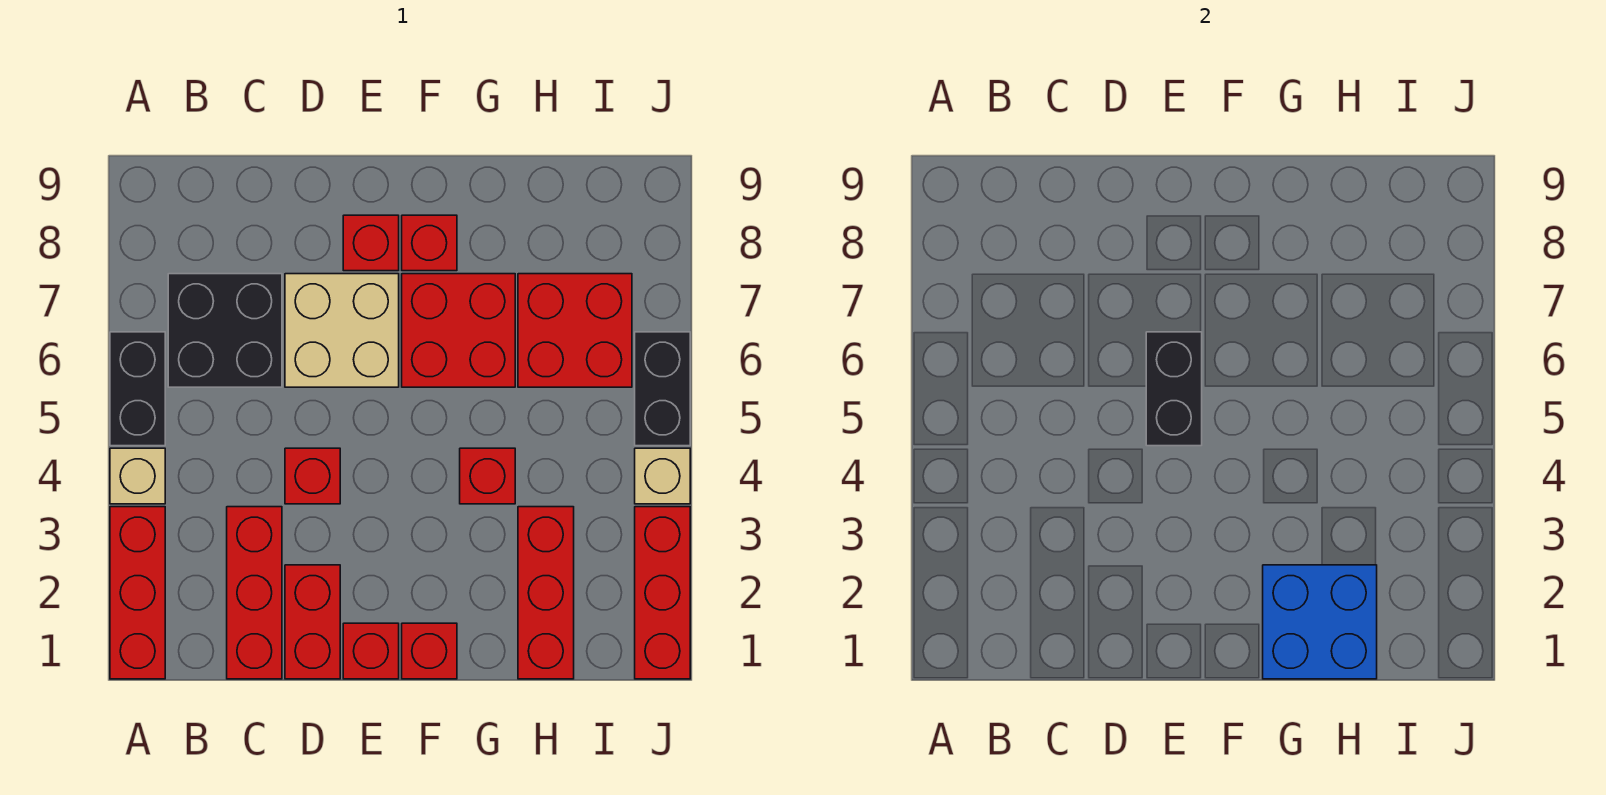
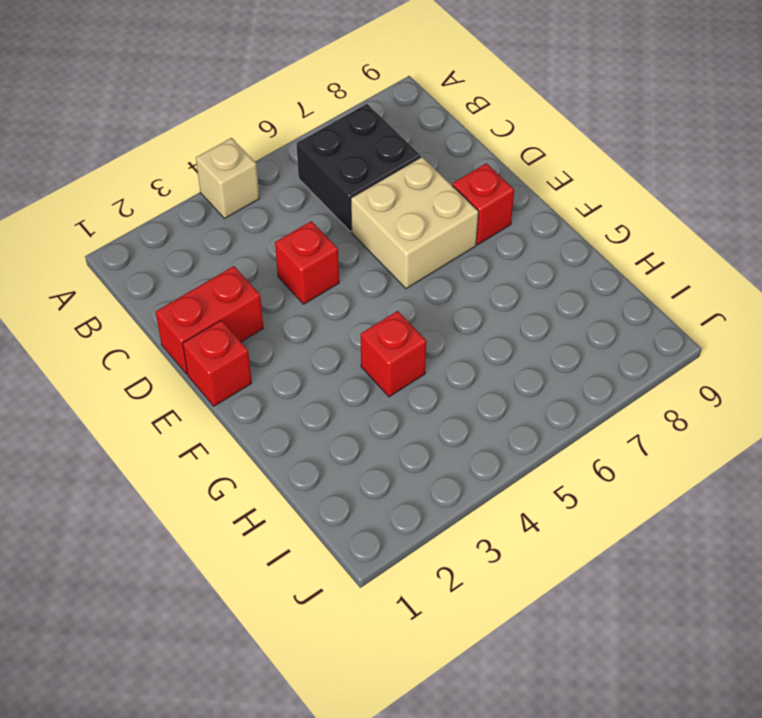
none -> red 1x3 brick [110,507,165,679]
none -> black 1x2 brick [110,332,165,446]
none -> red 1x3 brick [227,507,282,679]

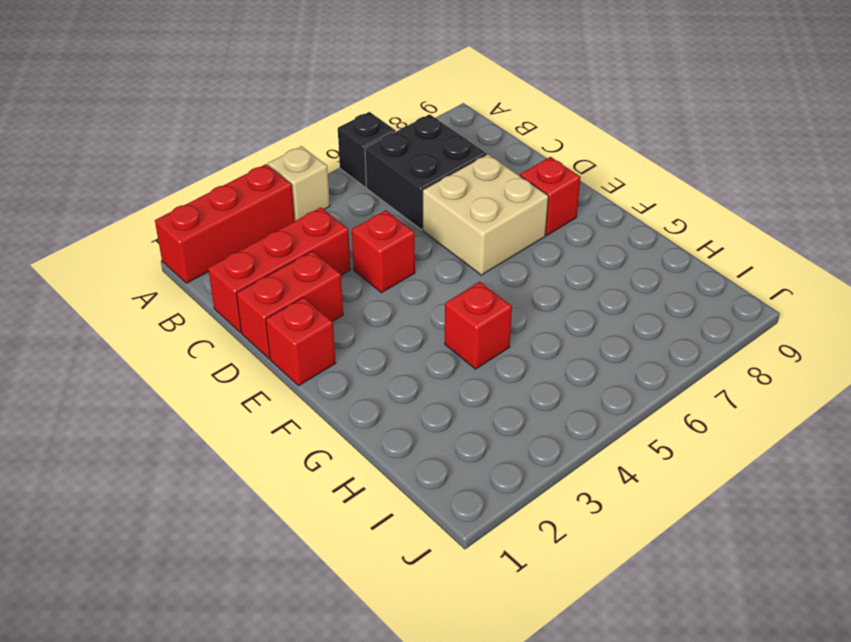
black 1x1 brick [338,112,396,187] -> black 1x2 brick [110,332,165,446]
none -> red 1x1 brick [402,623,457,679]
none -> red 2x2 brick [402,274,515,387]
none -> red 1x1 brick [402,215,457,271]

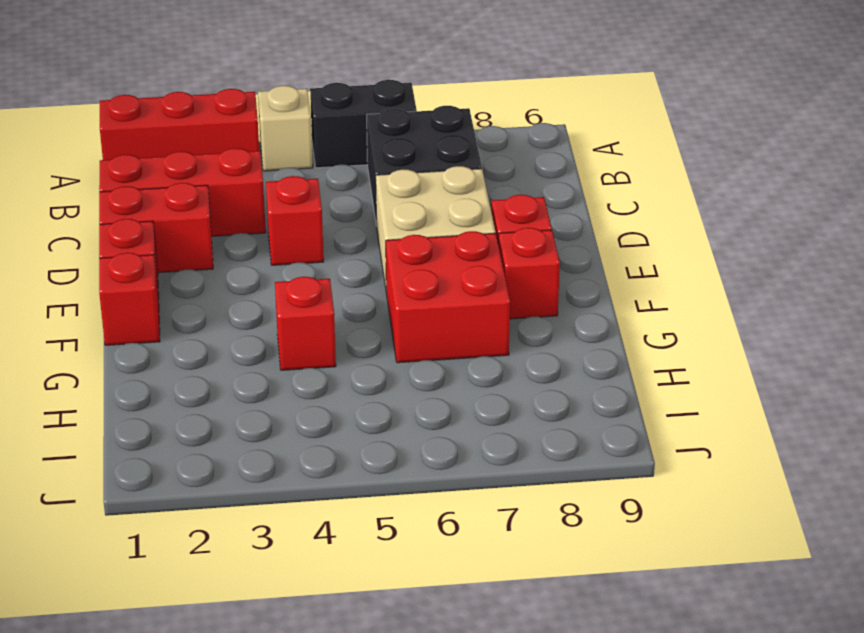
none -> red 1x3 brick [518,507,574,679]
none -> red 2x2 brick [518,274,632,387]
none -> red 1x3 brick [635,507,690,679]

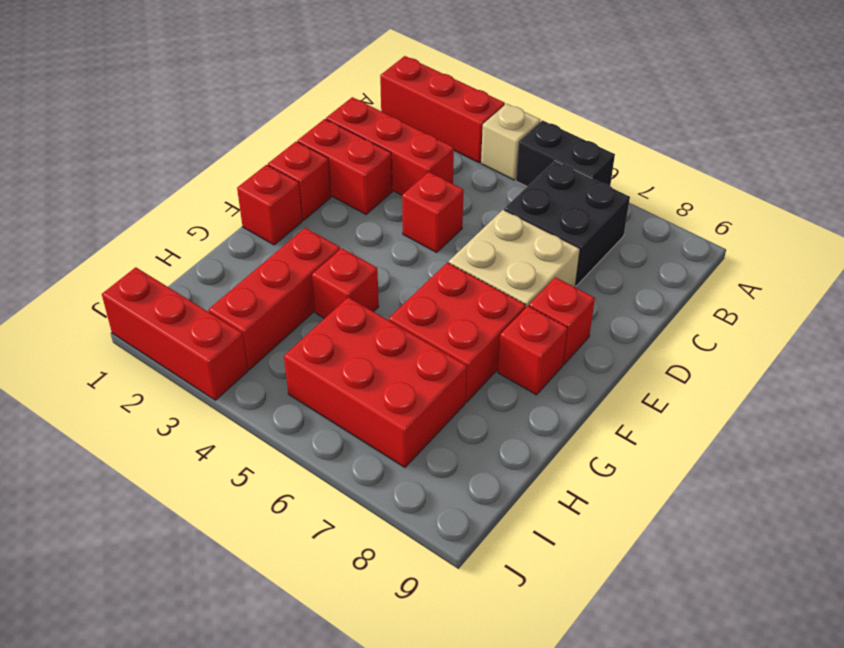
red 1x3 brick [209,228,340,370] -> red 1x3 brick turned to [518,507,574,679]
red 2x3 brick [284,297,467,467] -> red 2x2 brick [518,274,632,387]
none -> tan 1x1 brick [635,448,690,504]
none -> black 1x2 brick [635,332,690,446]
none -> black 1x2 brick [1146,332,1202,446]

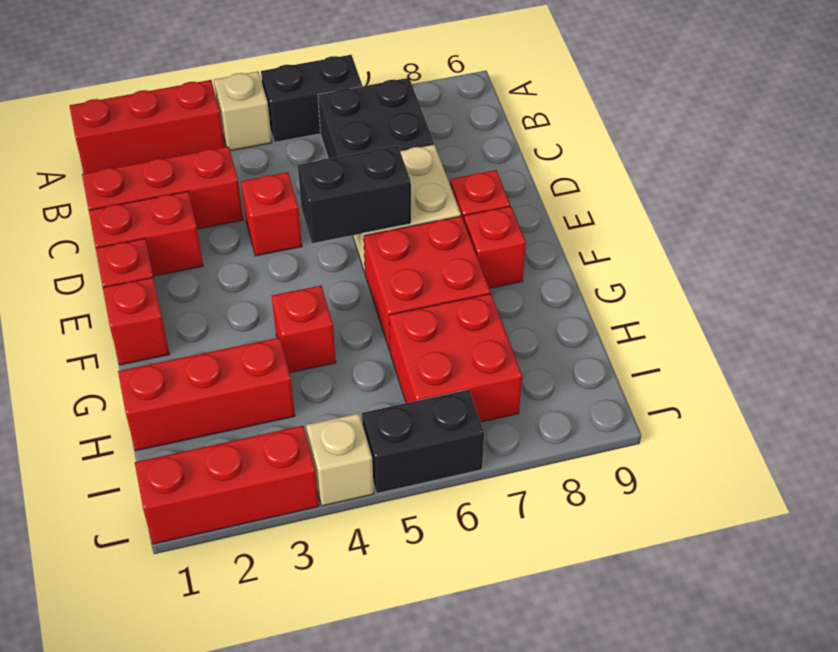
none -> blue 2x2 brick [1263,565,1377,679]

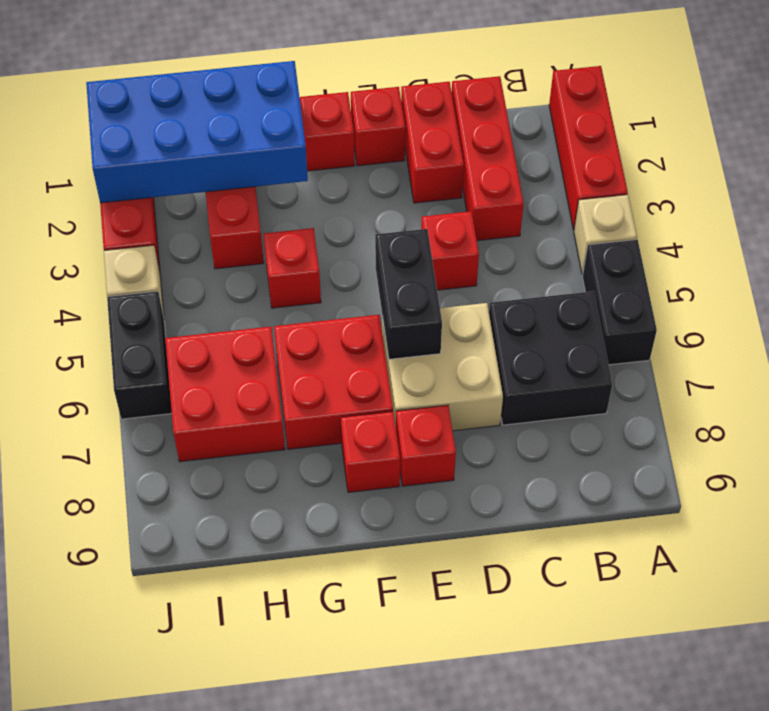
blue 2x4 brick [86,61,308,203] -> blue 2x2 brick [1263,565,1377,679]

